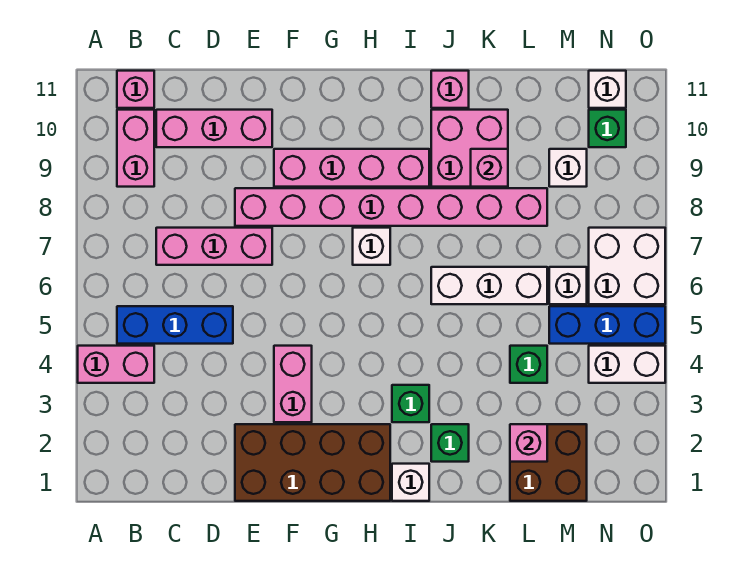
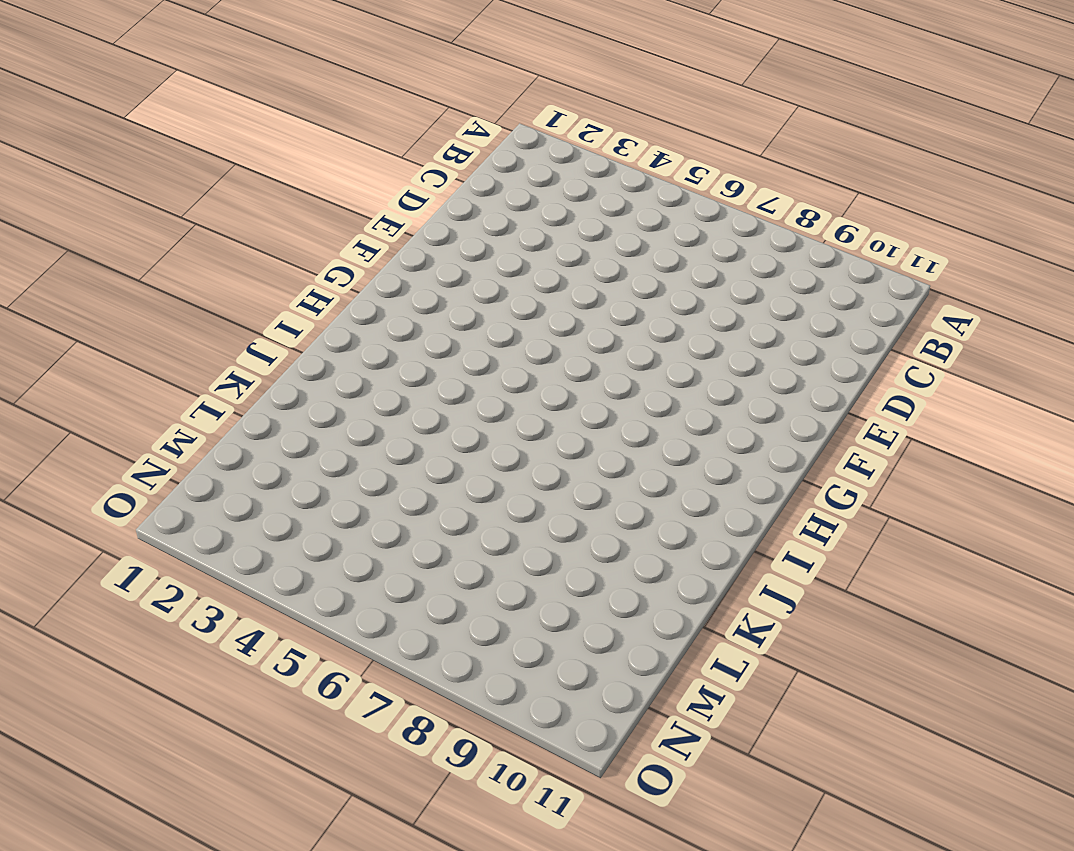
none -> pink 1x2 brick [78,346,154,383]
none -> blue 1x3 brick [117,306,233,344]
none -> pink 1x2 brick [117,110,154,187]

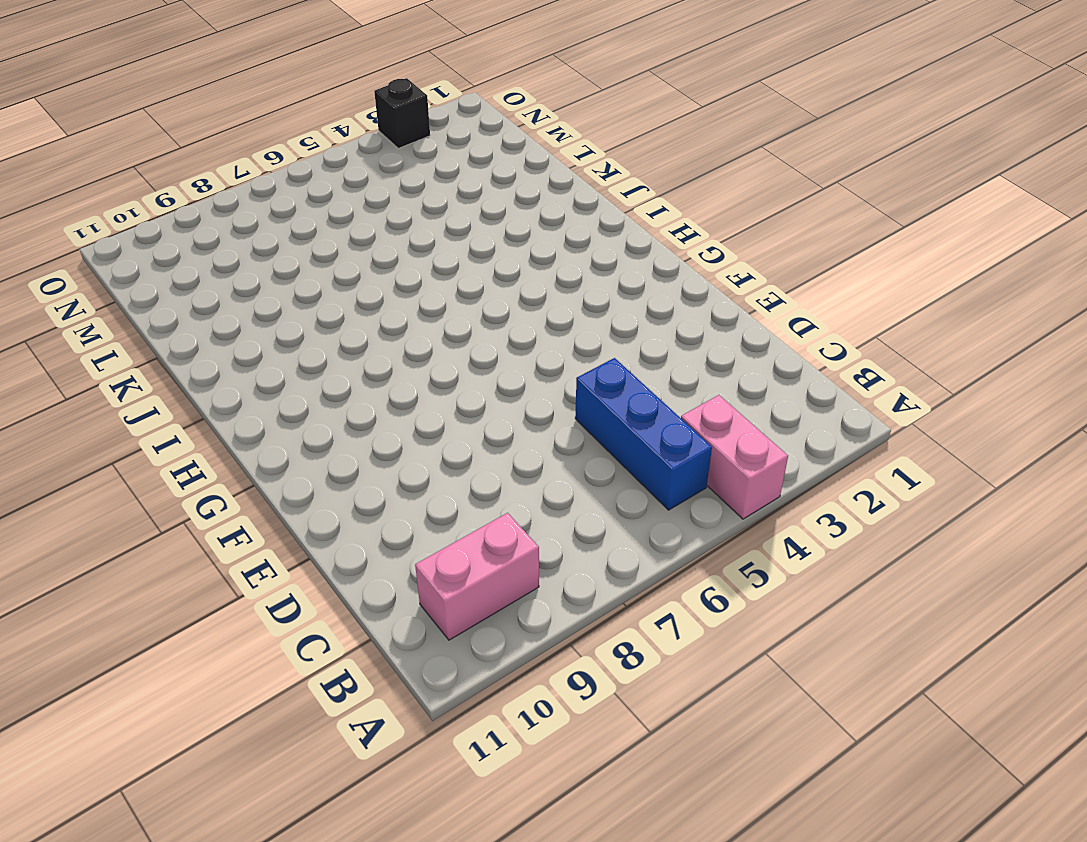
black 1x1 brick [374,78,430,148] -> none
none -> pink 1x1 brick [117,71,154,108]
none -> pink 1x3 brick [156,228,272,265]
none -> pink 1x3 brick [156,110,272,147]

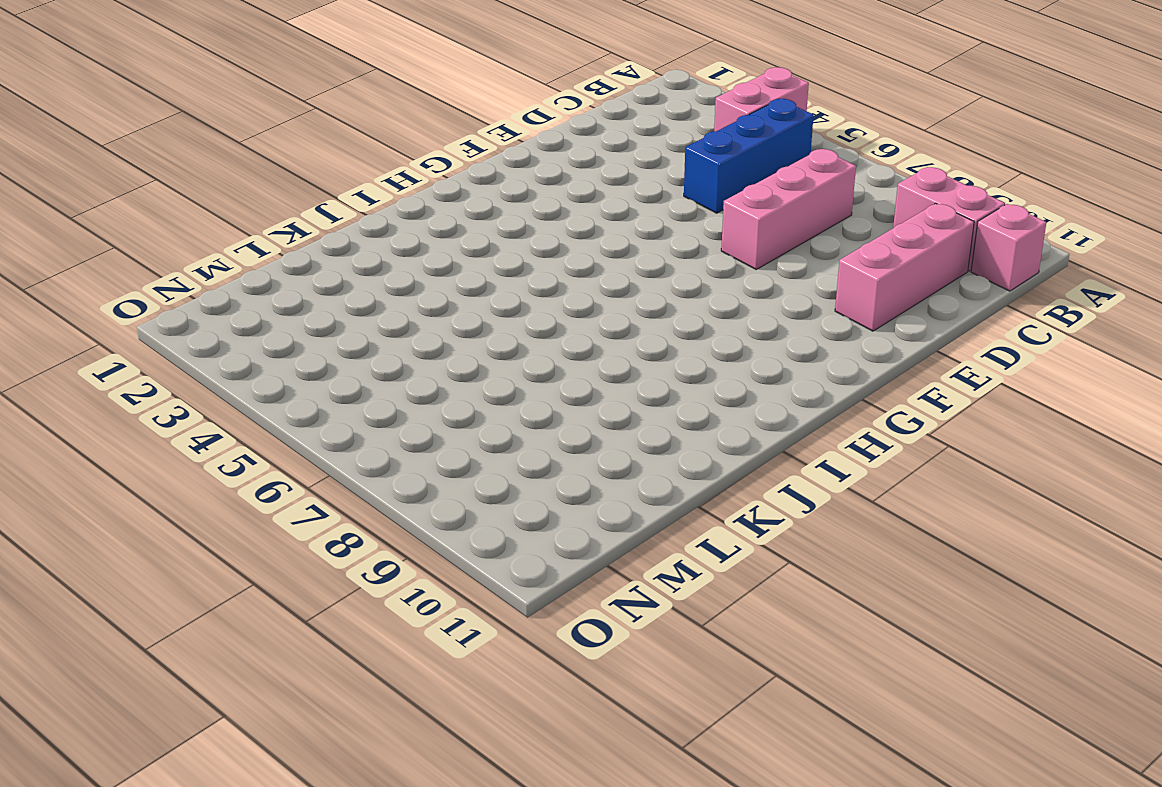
none -> brown 2x4 brick [235,424,390,501]
none -> pink 1x8 brick [235,188,547,226]
none -> pink 1x2 brick [274,346,312,422]

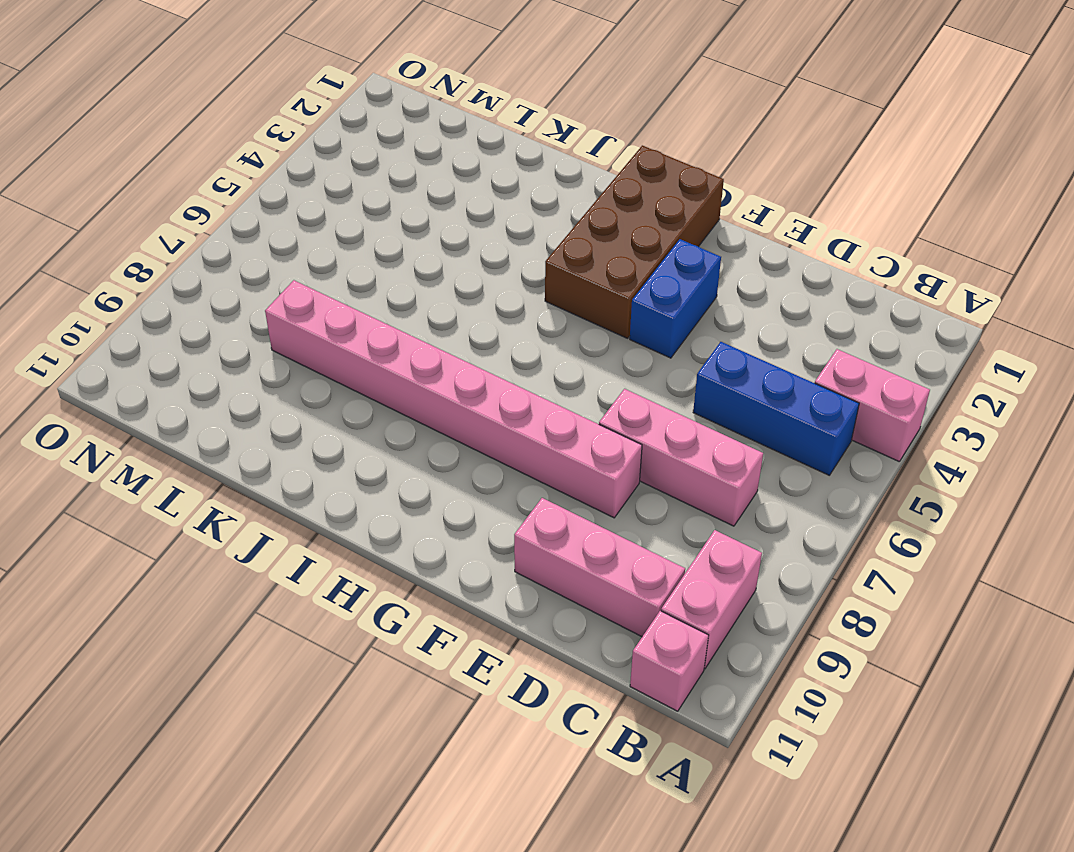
blue 1x2 brick [630,239,721,358] -> pink 1x2 brick [274,346,312,422]
brown 2x4 brick [545,145,724,338] -> brown 2x4 brick turned to [235,424,390,501]
none -> pink 1x4 brick [274,149,429,187]
none -> white 1x1 brick [353,228,390,265]
none -> white 1x1 brick [392,464,429,501]

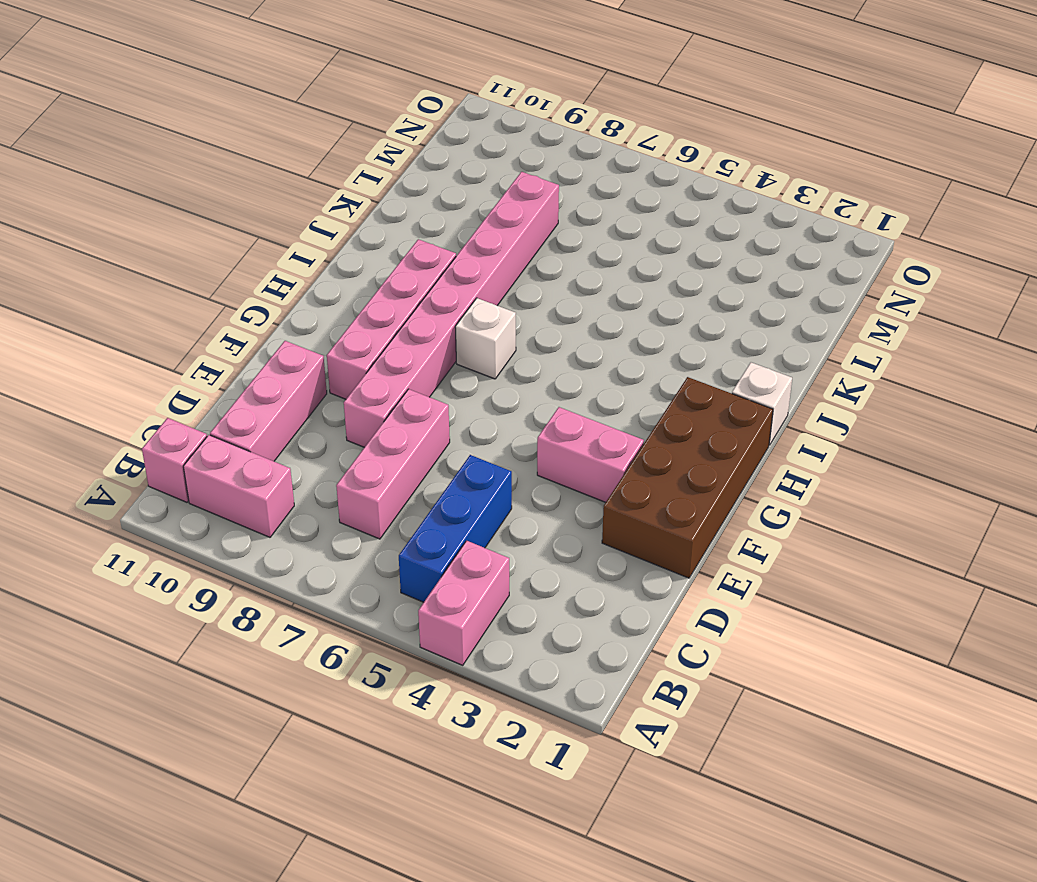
none -> green 1x1 brick [392,385,429,422]
none -> green 1x1 brick [431,424,469,462]
none -> white 1x3 brick [431,267,547,304]

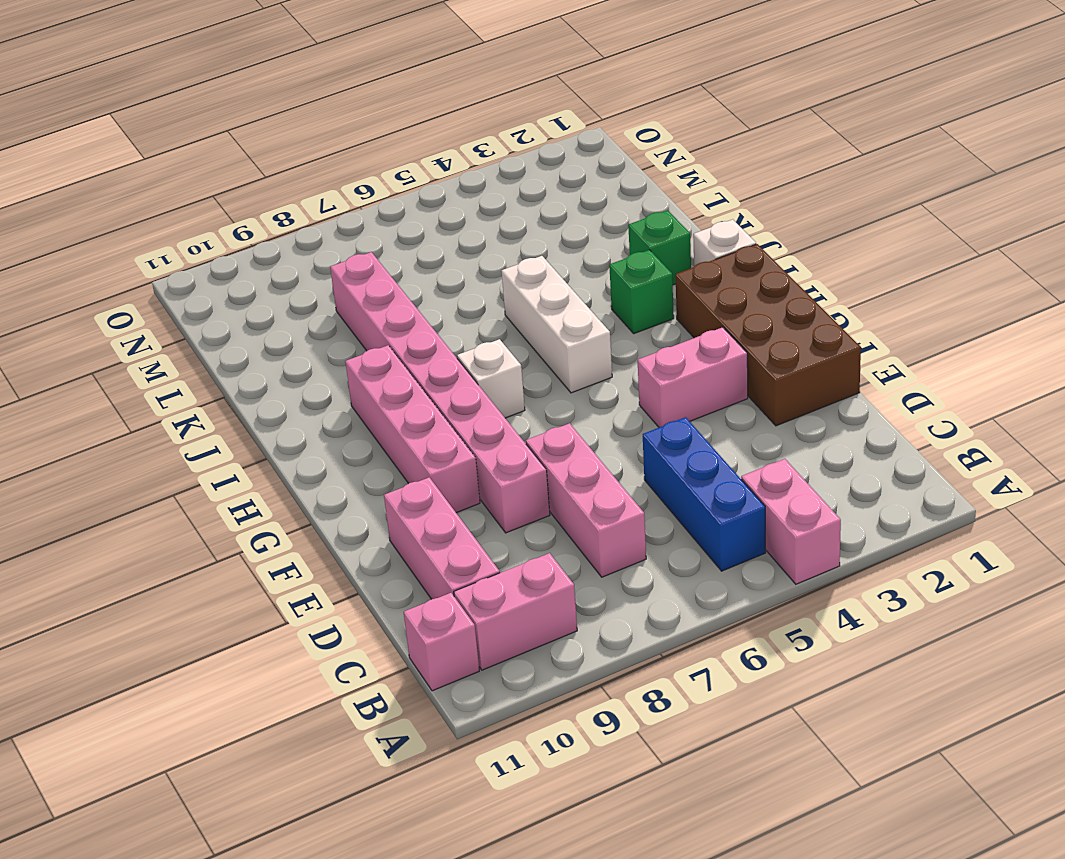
white 1x3 brick [501,256,612,393] -> white 1x3 brick moved to [431,267,547,304]
none -> pink 2x2 brick [431,110,508,187]
none -> pink 1x1 brick [431,71,469,108]
none -> brown 2x2 brick [510,424,587,501]

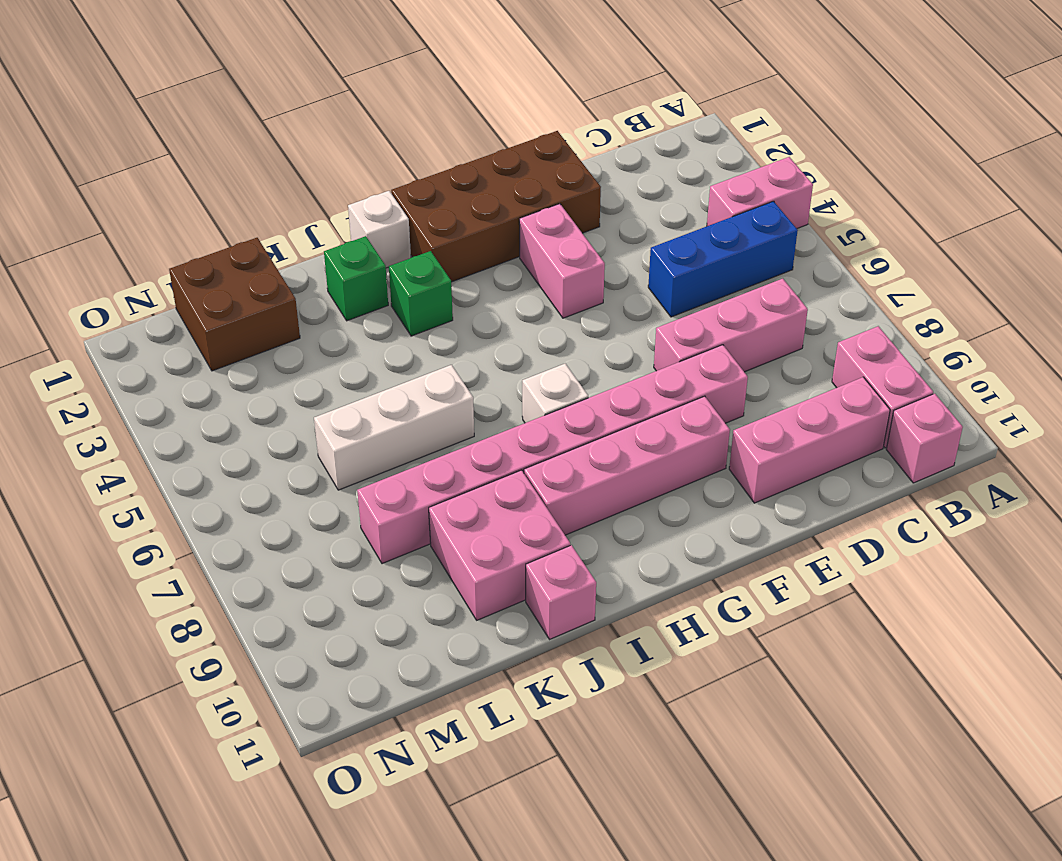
none -> green 1x1 brick [510,346,547,383]
none -> blue 1x3 brick [549,306,665,344]
none -> white 1x1 brick [549,267,587,304]

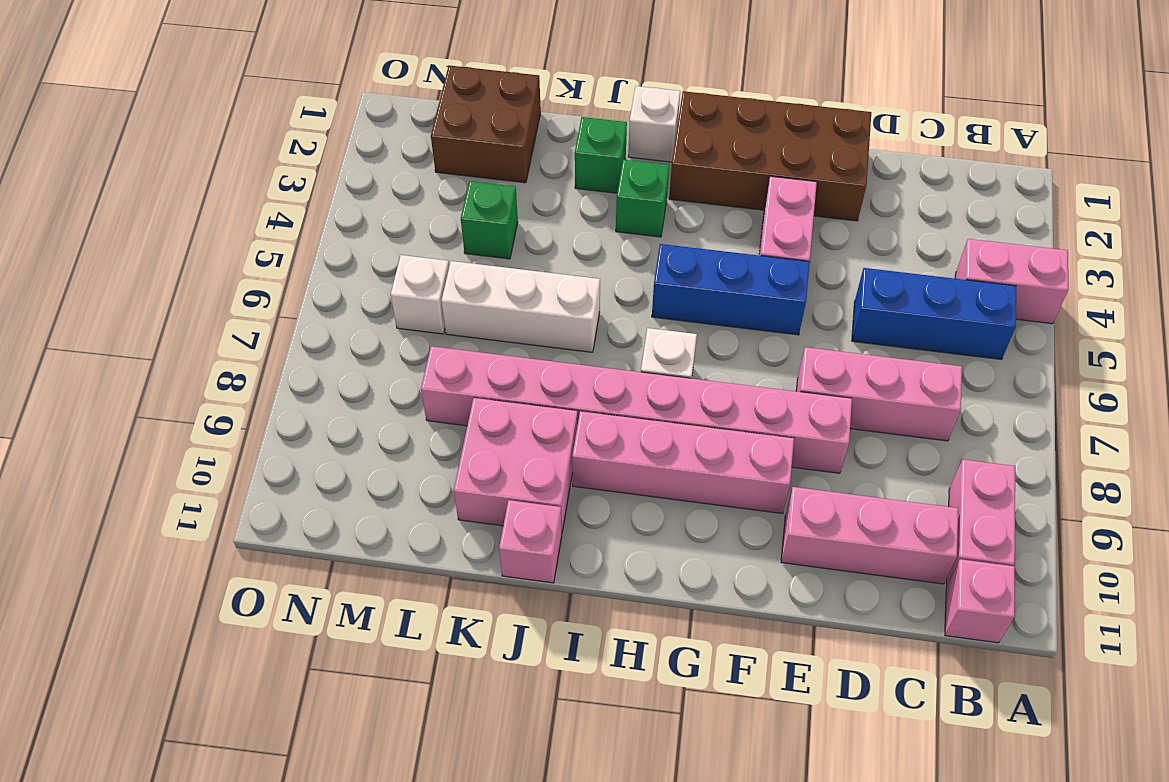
blue 1x3 brick [652,244,810,335] -> blue 1x3 brick moved to [549,306,665,344]
none -> white 1x1 brick [549,149,587,187]
none -> white 1x2 brick [589,346,665,383]
none -> white 2x2 brick [589,228,665,304]

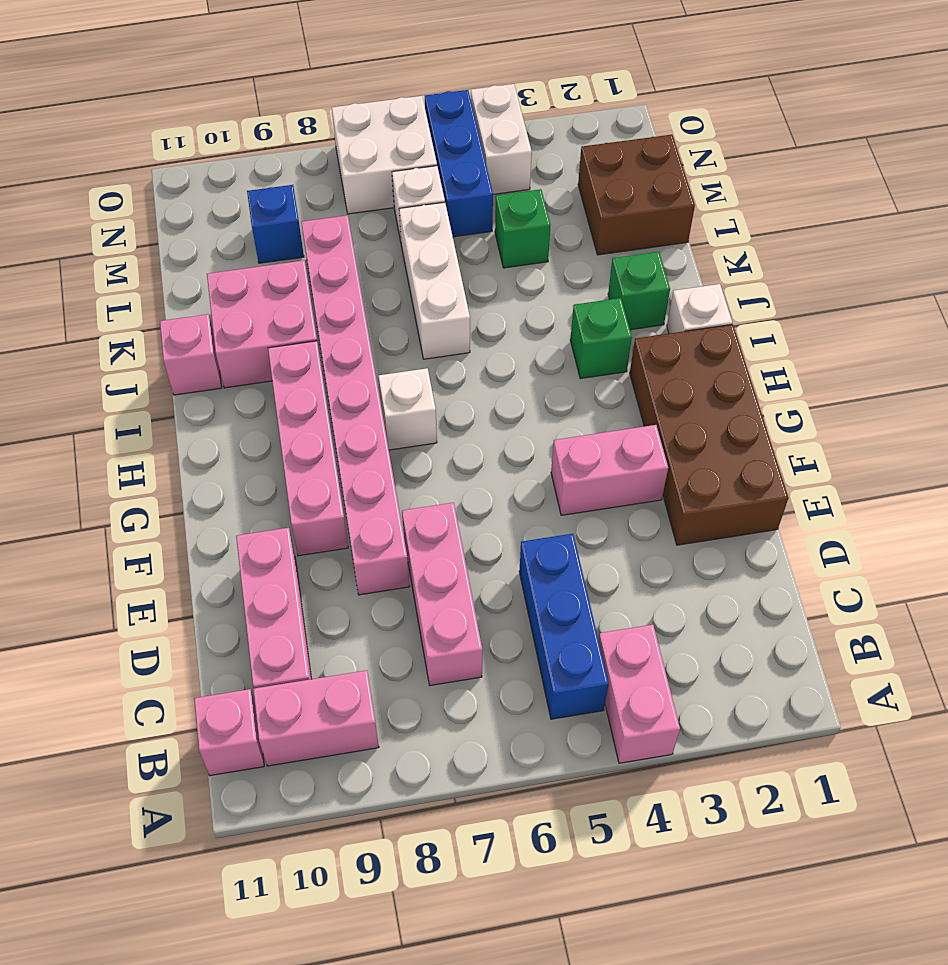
blue 1x1 brick [247,185,304,263] -> white 1x1 brick [549,149,587,187]
none -> green 1x1 brick [589,110,626,147]
none -> white 1x1 brick [589,71,626,108]
none -> pink 1x1 brick [471,149,508,187]

